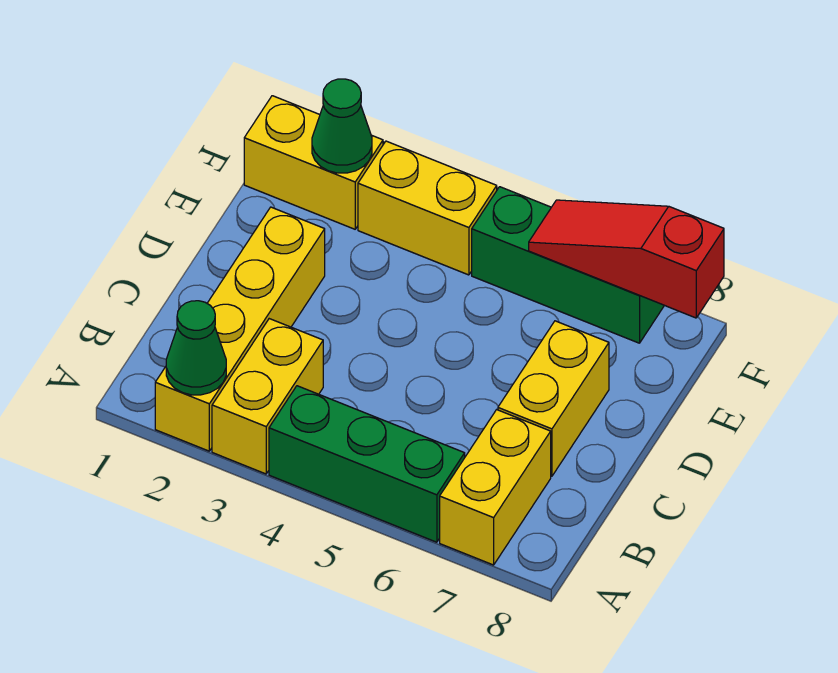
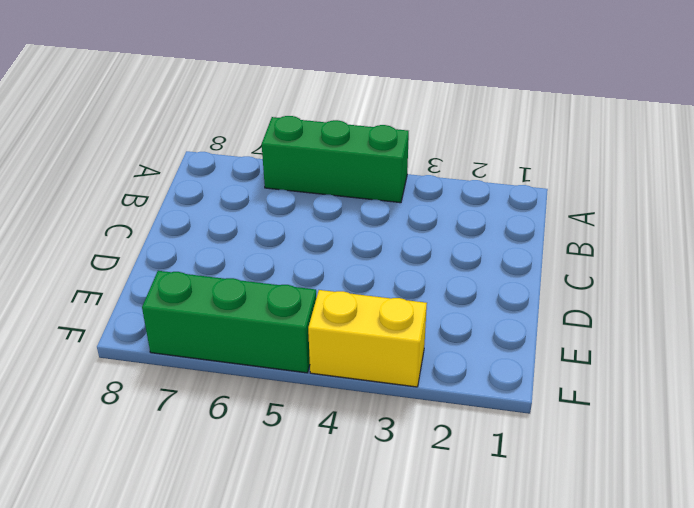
none -> yellow 1x4 brick [155,207,325,451]
none -> yellow 1x2 brick [212,319,323,474]

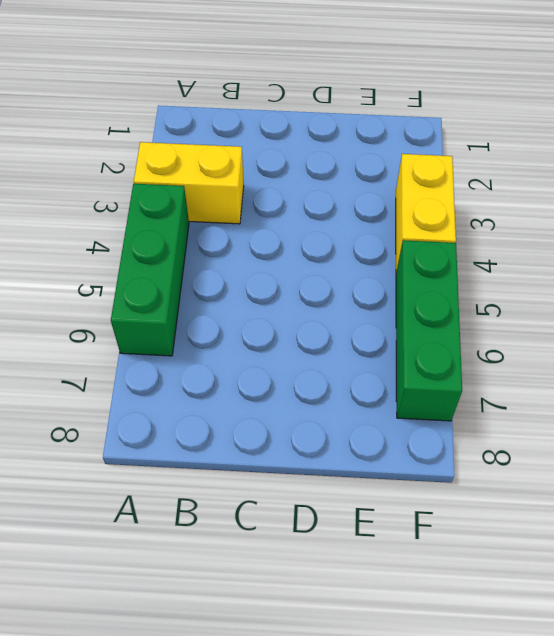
none -> yellow 1x4 brick [155,207,325,451]
none -> yellow 1x2 brick [440,410,551,565]

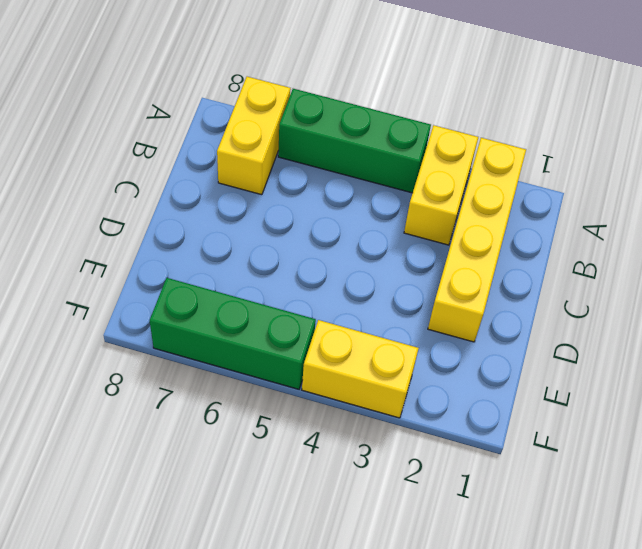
none -> yellow 1x2 brick [498,321,609,476]
none -> yellow 1x2 brick [244,96,383,229]

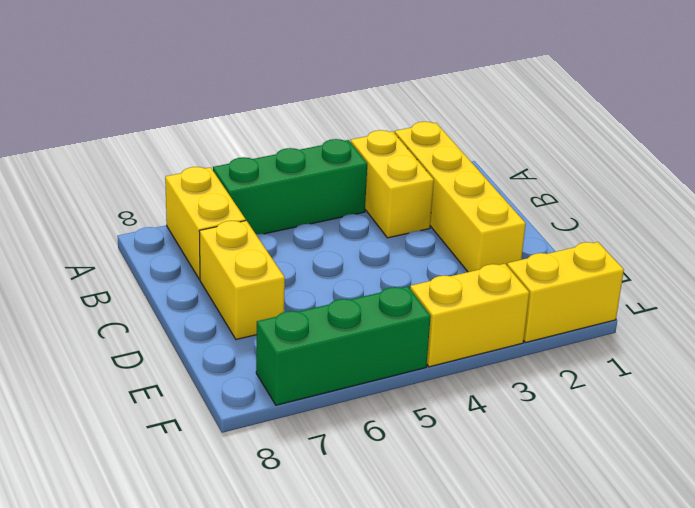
none -> green 1x1 cone [166,301,226,395]
none -> green 1x1 cone [312,79,372,173]

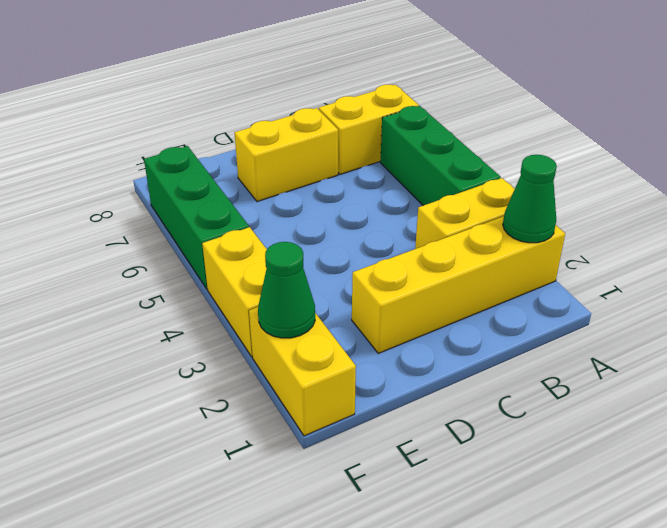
none -> red 1x3 slope [529,200,724,318]

